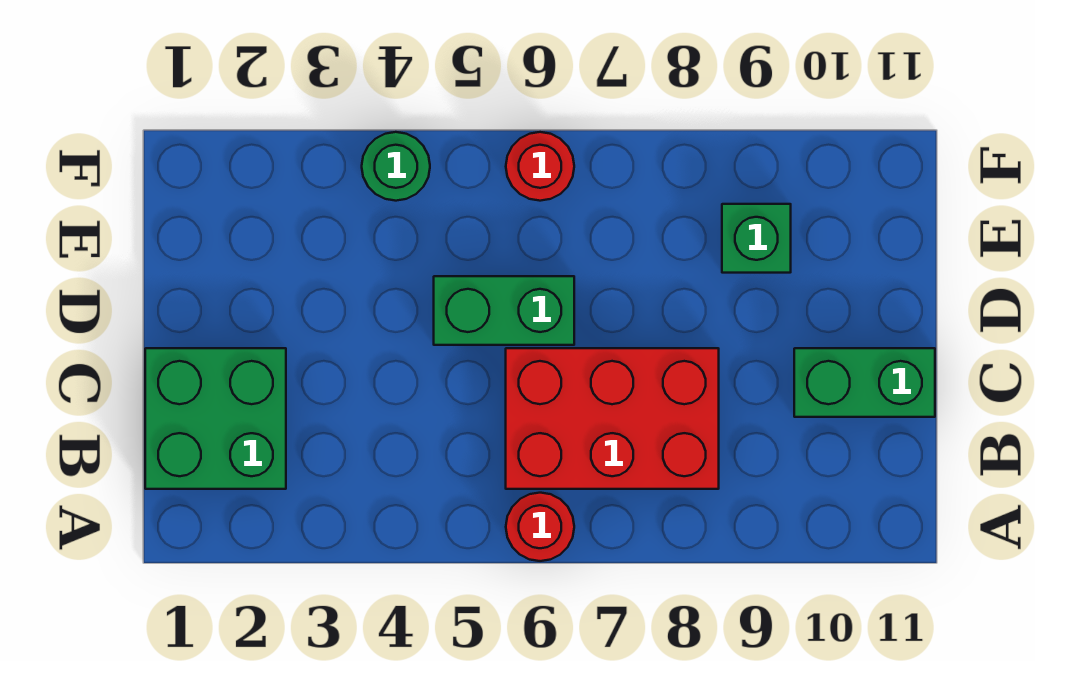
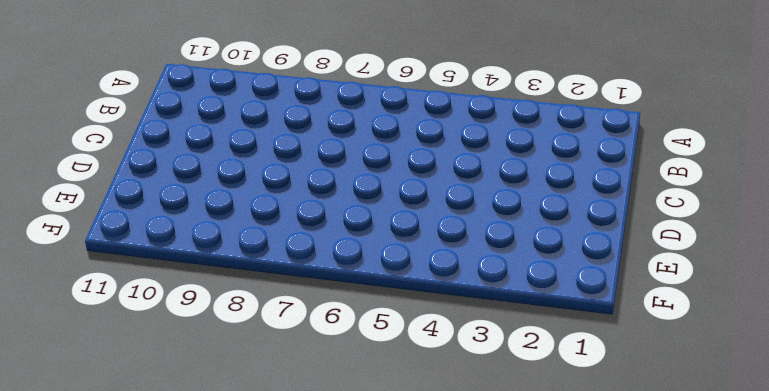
none -> red 1x1 round brick [506,493,574,561]
none -> green 2x2 brick [145,348,286,489]

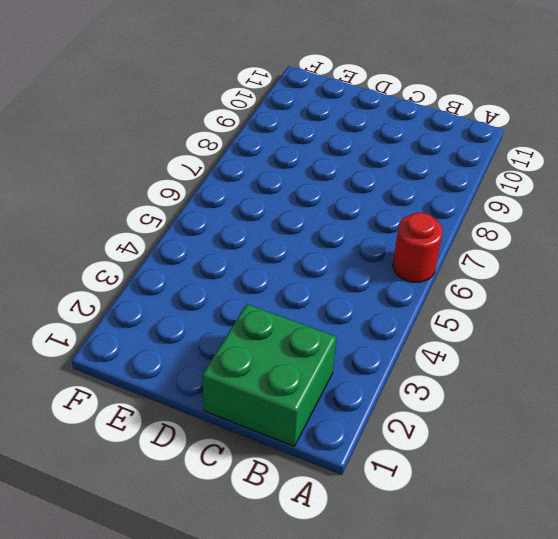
none -> red 2x3 brick [506,348,719,489]
none -> green 1x2 brick [794,348,935,417]

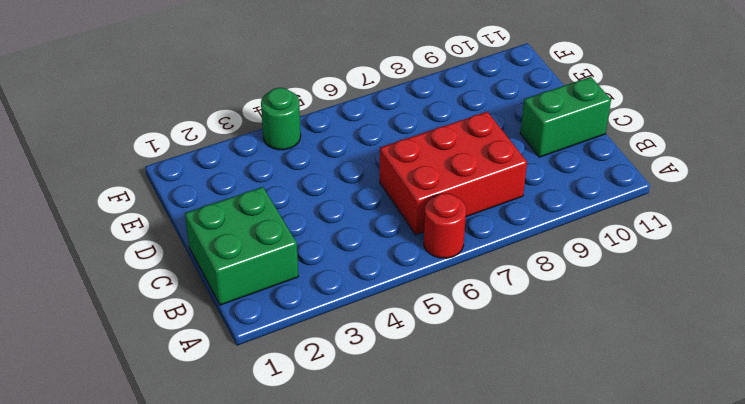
none -> green 1x2 brick [434,276,574,345]
none -> green 1x1 brick [722,204,791,273]

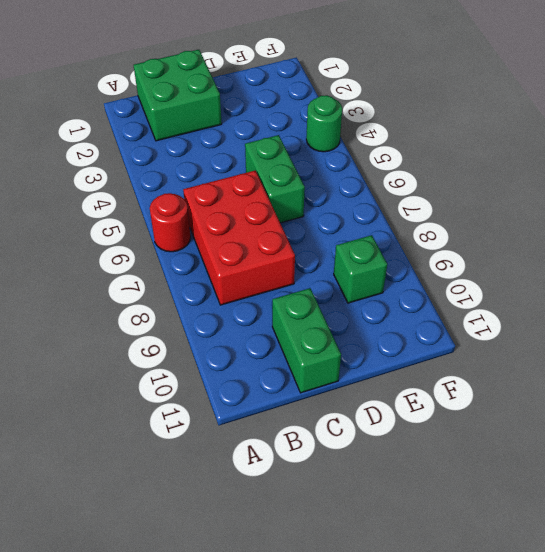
none -> red 1x1 round brick [506,132,574,201]

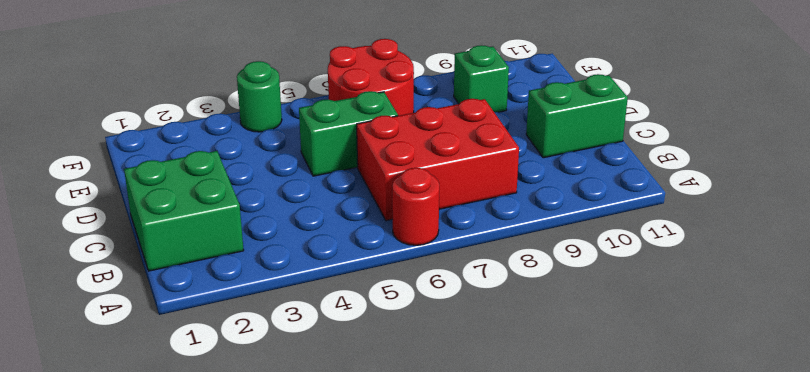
red 2x2 round brick [328,39,414,116] -> red 1x1 round brick [506,132,574,201]

